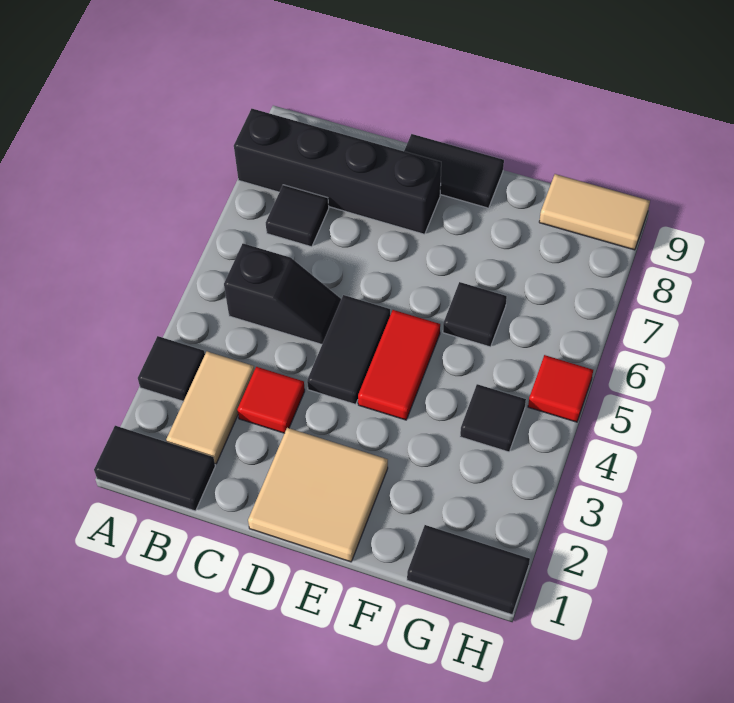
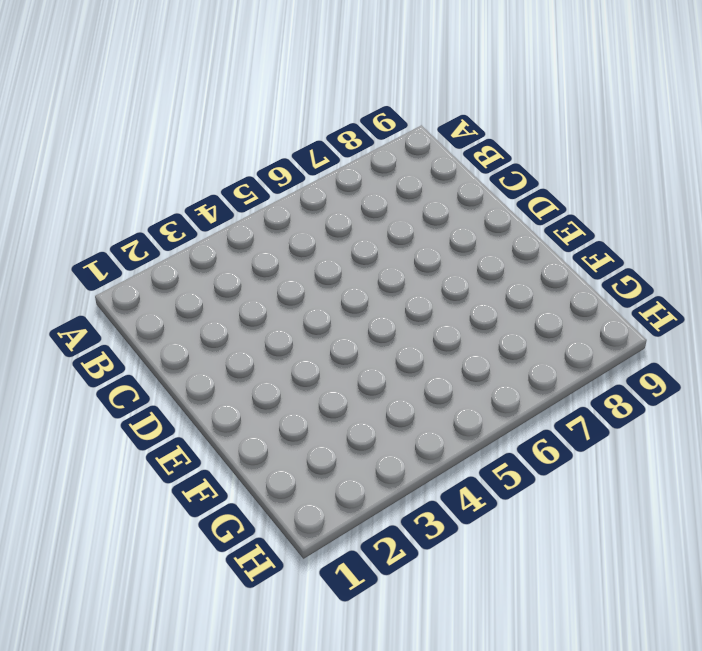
none -> black 1x2 tile [94,426,215,511]
none -> black 1x1 tile [138,336,205,401]
none -> black 1x4 brick [234,109,441,234]

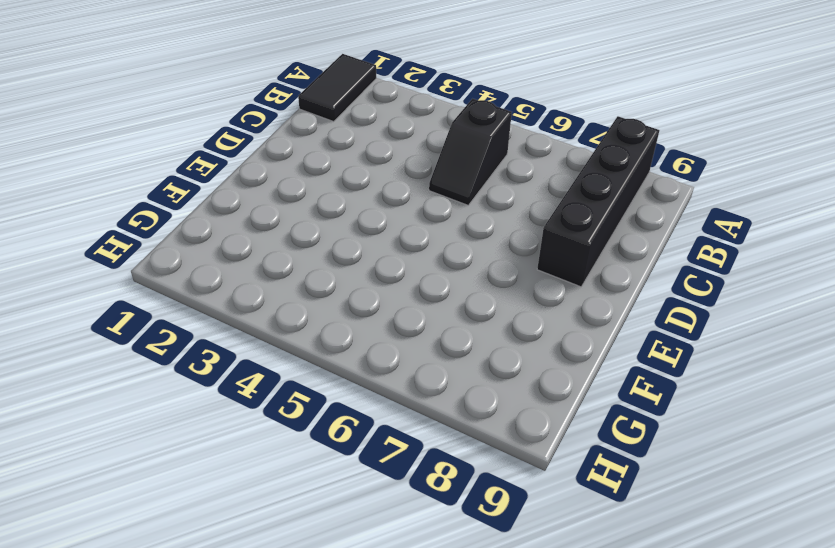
none -> black 1x1 tile [138,336,205,401]
none -> tan 1x2 tile [166,351,254,464]
none -> black 1x1 tile [266,185,329,247]

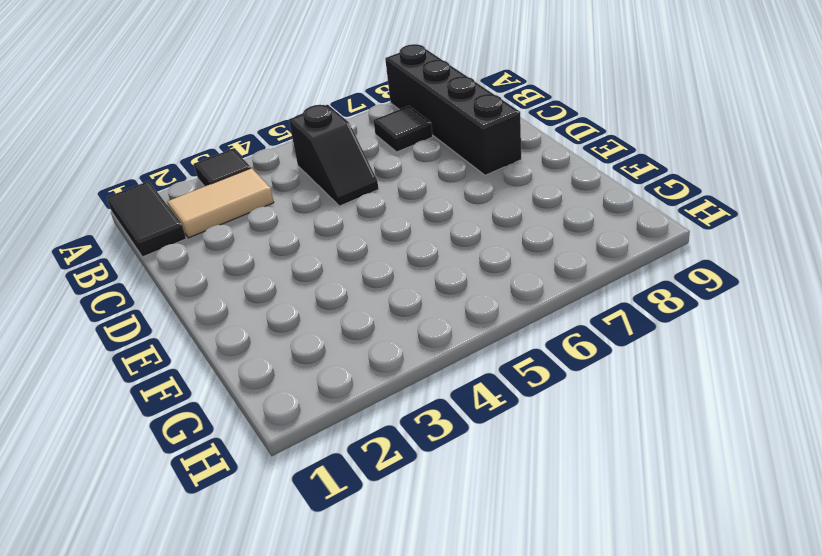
none -> red 1x1 tile [237,367,305,433]
none -> tan 2x2 tile [248,428,388,562]
none -> black 1x2 tile [307,295,390,404]

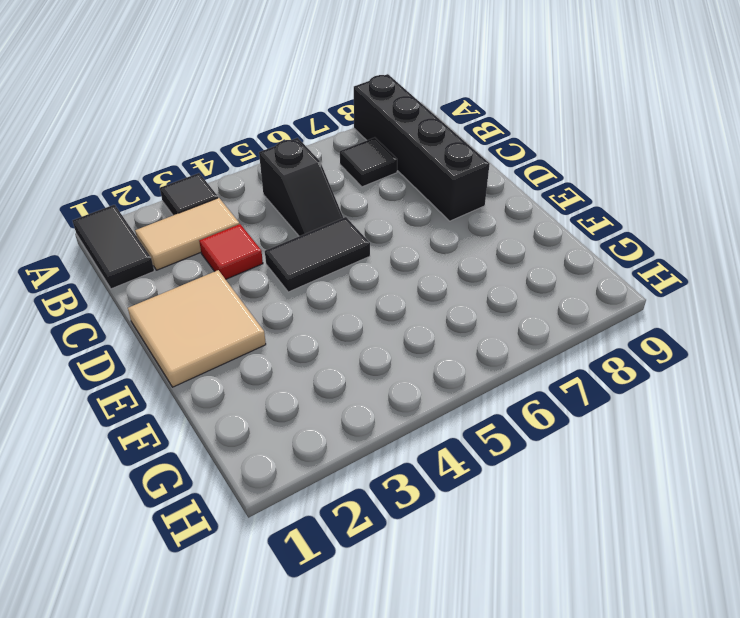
none -> black 1x2 tile [404,134,504,208]
none -> red 1x2 tile [358,310,440,420]
none -> black 1x1 tile [443,282,507,347]

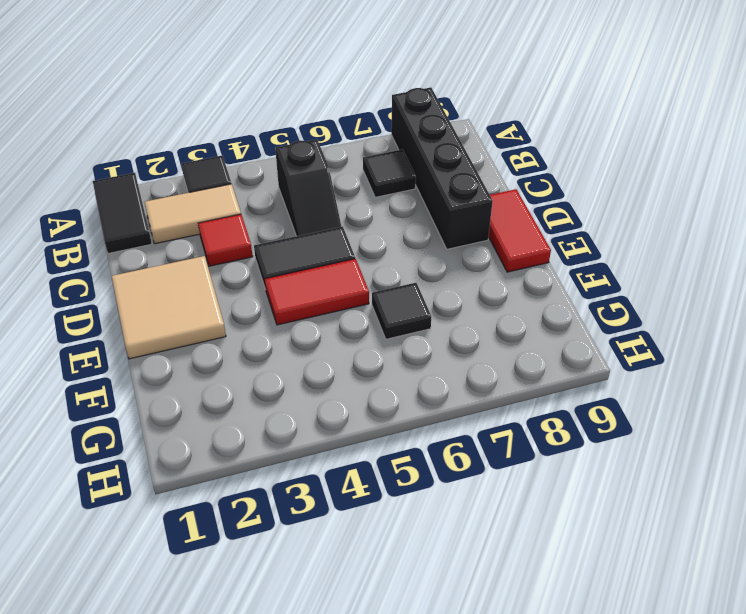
red 1x2 tile [489,189,551,272] -> black 1x2 tile [404,134,504,208]
none -> black 1x2 tile [407,525,530,614]
none -> black 1x1 tile [460,384,526,452]
none -> tan 1x2 tile [539,174,650,250]

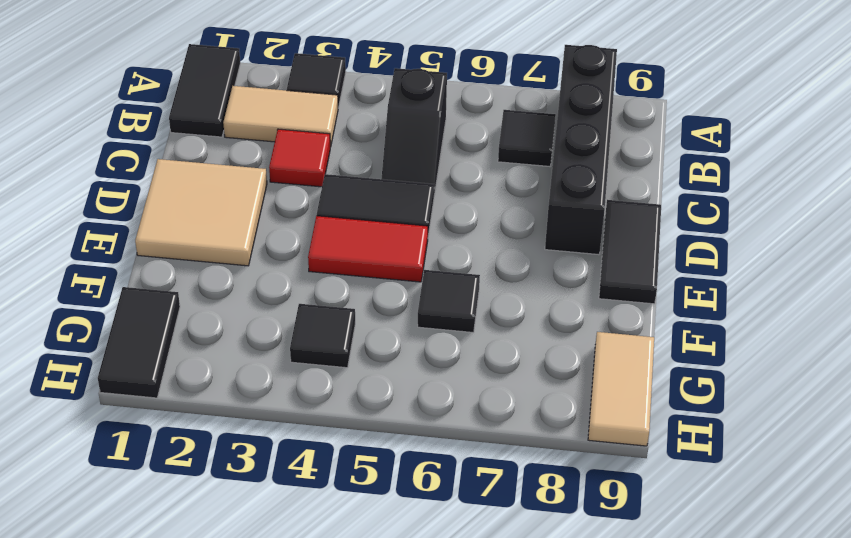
none -> red 1x1 tile [528,355,593,422]

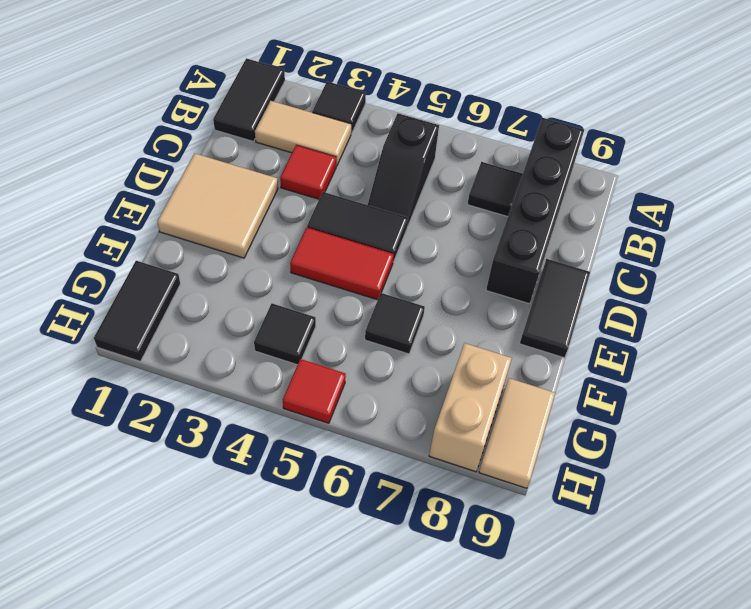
tan 1x2 brick [429,343,512,472] -> none

